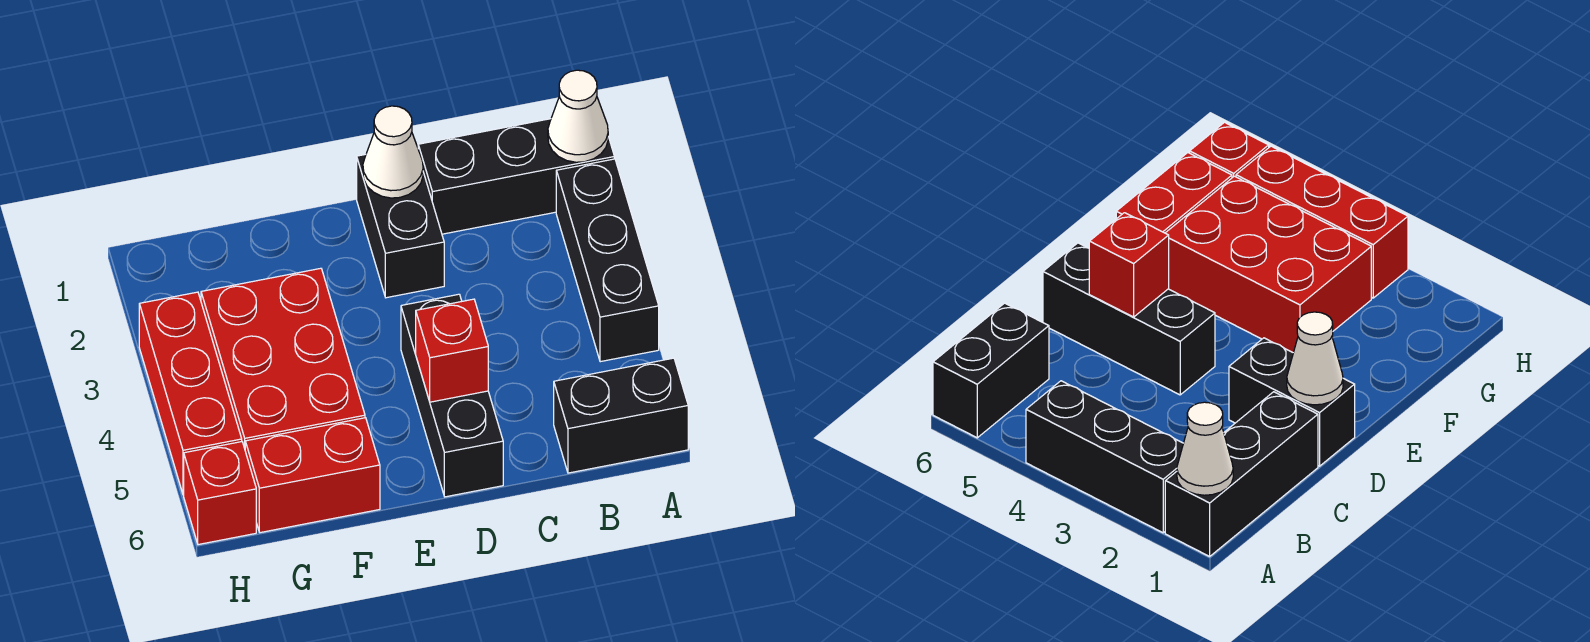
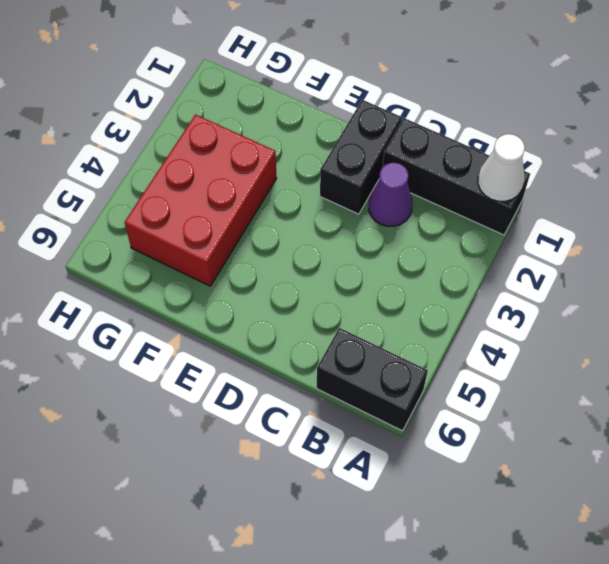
purple 1x1 cone [369,163,413,226] -> none
none -> black 1x3 brick [556,159,659,362]
none -> black 1x3 brick [401,294,503,497]
none -> red 1x2 brick [245,418,380,533]

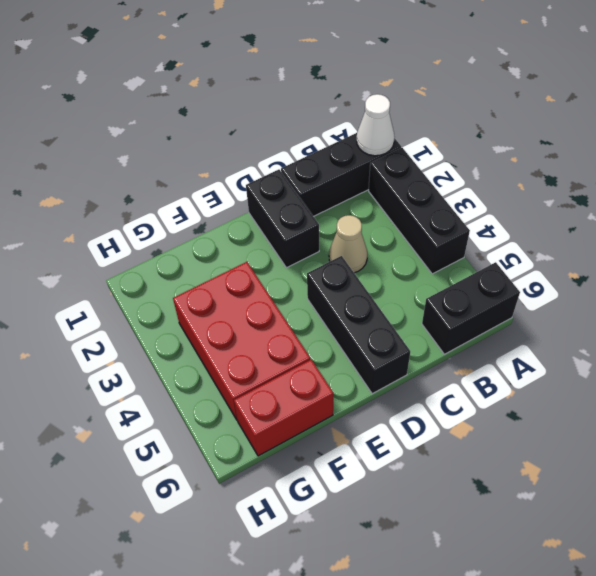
tan 1x1 cone [329,215,367,273] -> none
none -> red 1x3 brick [139,292,242,495]
none -> red 1x1 brick [184,442,256,545]
none -> white 1x1 cone [363,106,423,198]

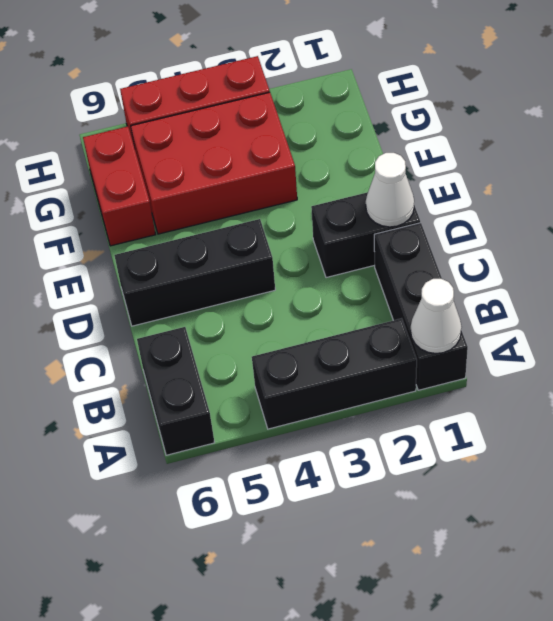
none -> red 1x1 brick [184,442,256,545]
none -> red 1x1 brick [416,299,488,402]

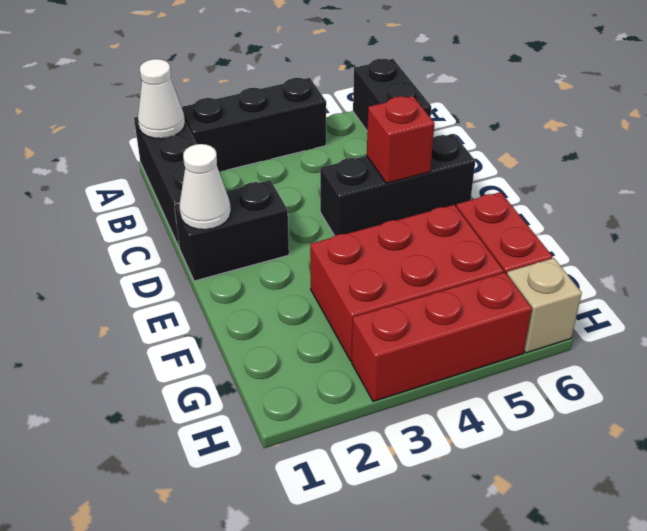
tan 1x1 brick [507,258,582,353] -> red 1x1 brick [184,442,256,545]

